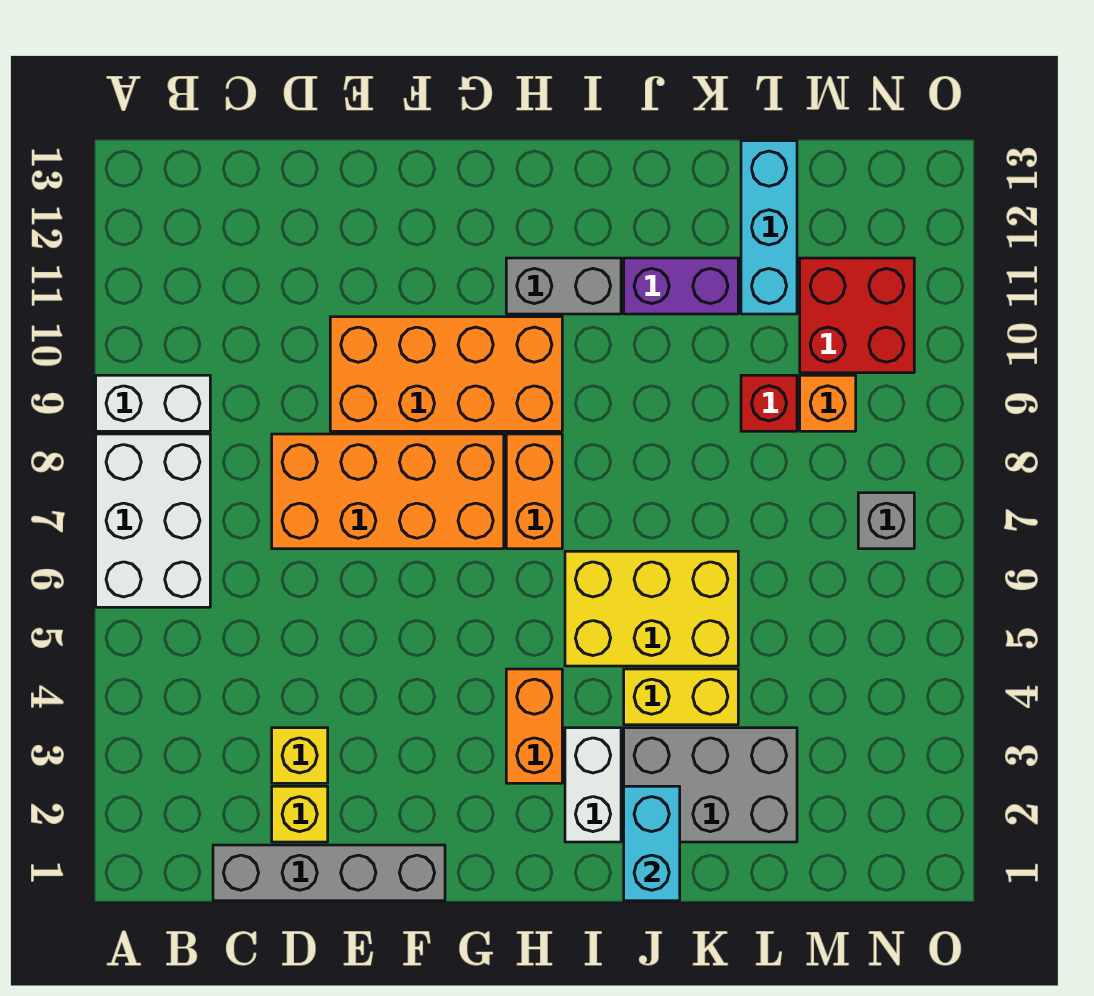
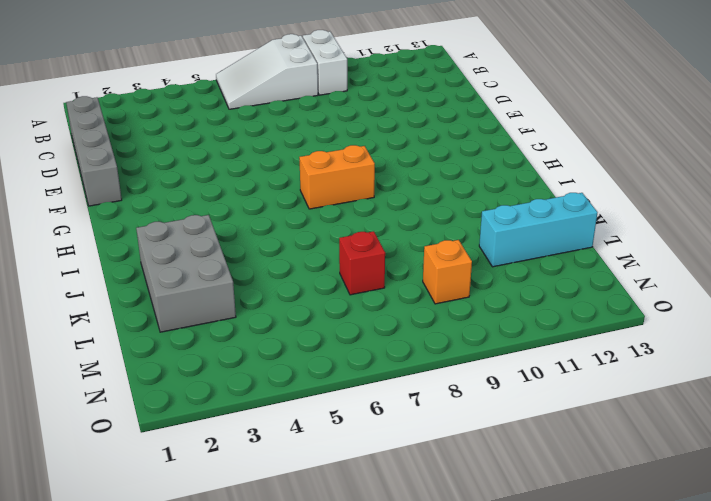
white 2x3 slope [216,34,318,109] -> white 2x3 brick [96,434,210,607]
red 1x1 brick [339,231,385,295] -> red 1x1 brick moved to [741,375,797,431]
none -> yellow 1x1 brick [272,786,328,842]
none -> yellow 1x1 brick [272,728,328,783]
none -> orange 2x4 brick [272,434,504,549]

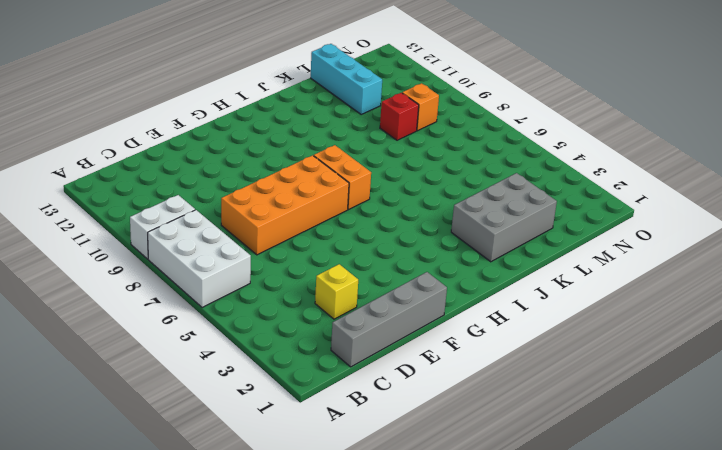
none -> yellow 1x1 brick [272,786,328,842]
none -> orange 2x4 brick [330,317,562,431]
none -> orange 1x2 brick [506,669,562,783]

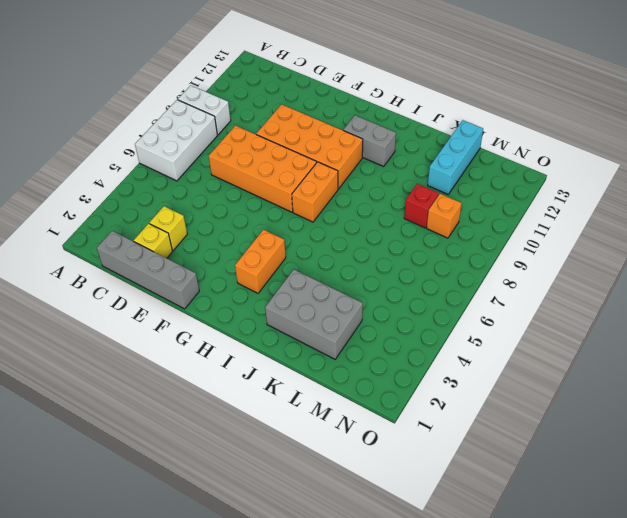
none -> white 1x2 brick [565,728,621,842]
none -> yellow 2x3 brick [565,551,738,666]
none -> yellow 1x2 brick [624,669,738,725]

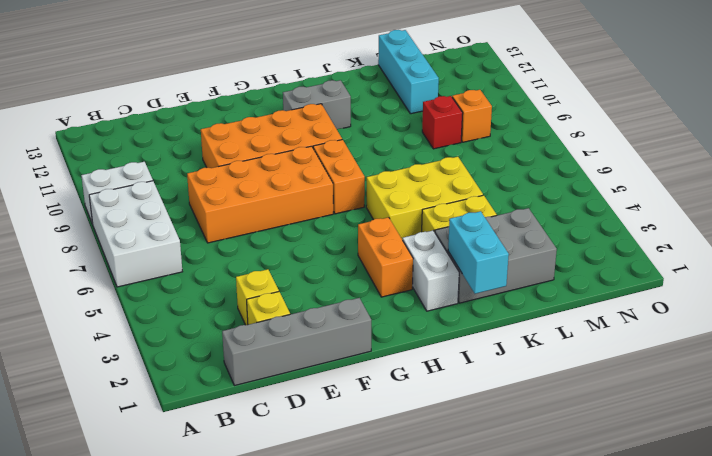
none -> purple 1x2 brick [624,258,738,314]
none -> red 2x2 brick [800,258,914,373]
none -> grey 1x1 brick [858,493,914,549]

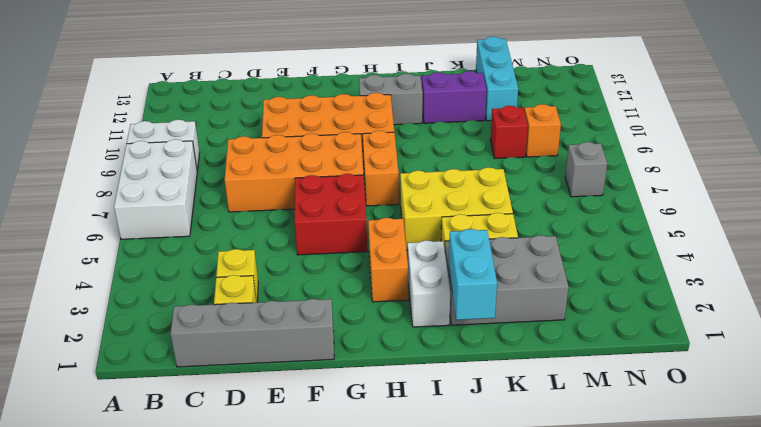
red 2x2 brick [295,174,367,255] -> red 2x2 brick moved to [800,258,914,373]

